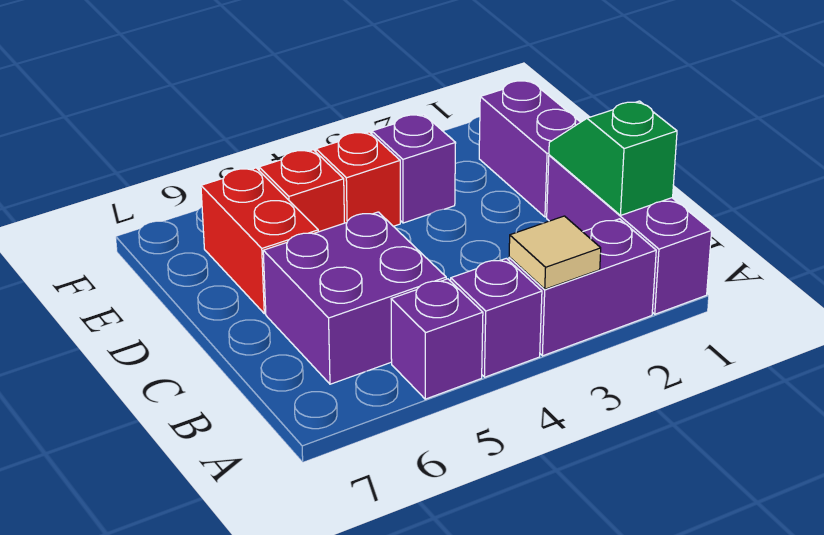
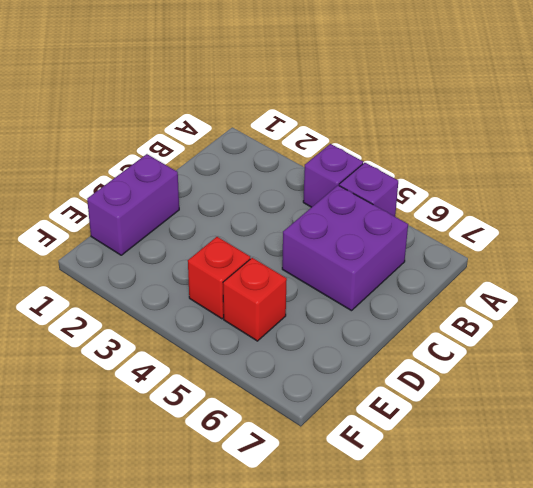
none -> purple 1x3 brick [547,155,712,314]
none -> purple 1x2 brick [509,219,656,356]
none -> red 1x2 brick [201,168,318,314]

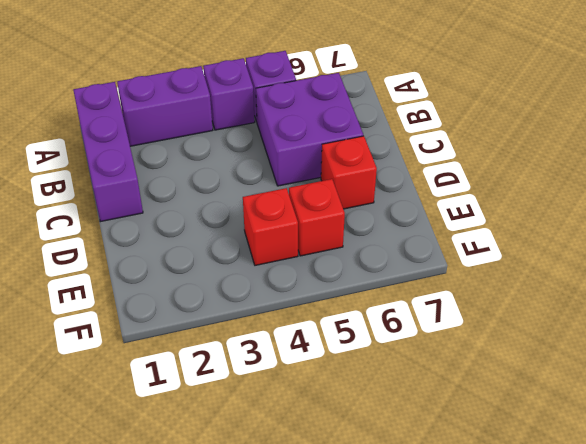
red 1x1 brick [321,136,377,209] -> red 1x2 brick [201,168,318,314]
none -> purple 1x2 brick [479,81,580,217]
none -> purple 1x1 brick [372,115,456,223]
none -> tan 1x1 tile [509,216,601,289]

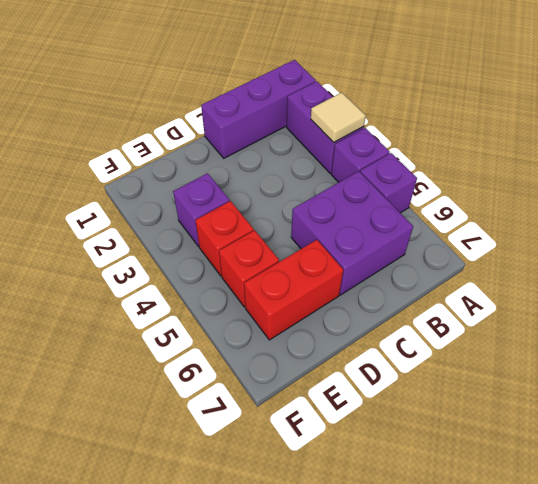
none -> purple 1x2 brick [479,81,580,217]
none -> green 1x2 slope [549,101,677,216]

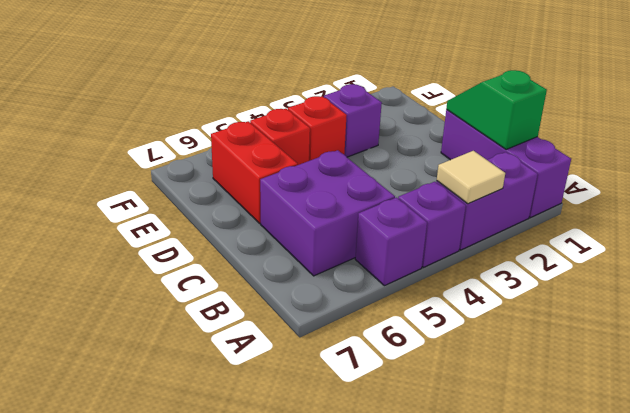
none -> purple 1x2 brick [479,81,580,217]

